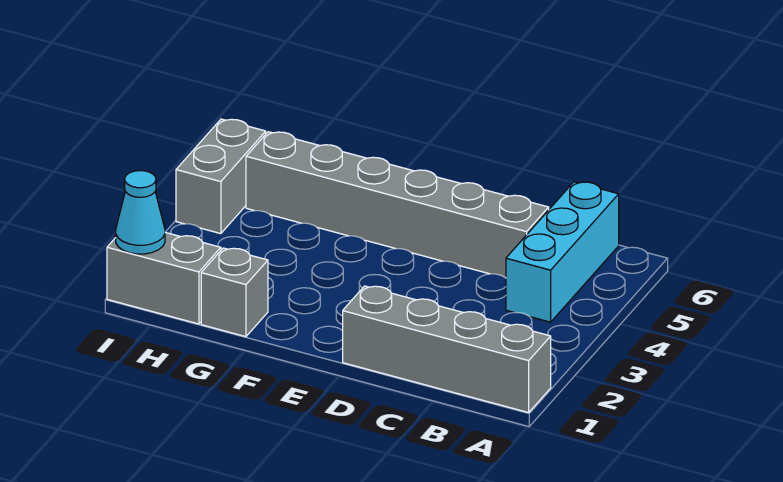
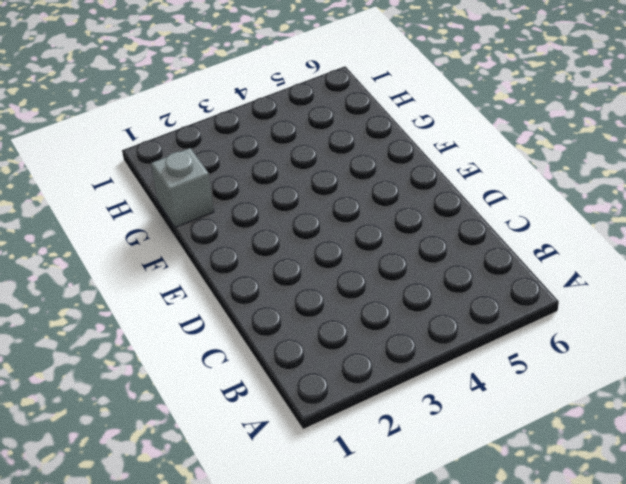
none -> grey 1x4 brick [343,286,551,413]
none -> cyan 1x3 brick [506,182,619,322]

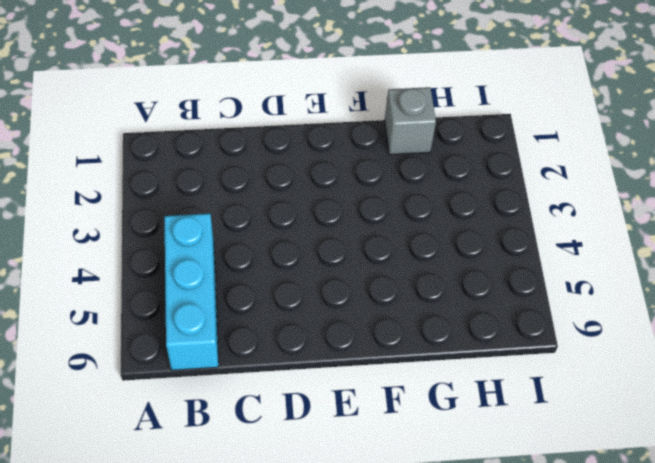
none -> grey 1x4 brick [343,286,551,413]
none -> grey 1x6 brick [246,132,549,278]

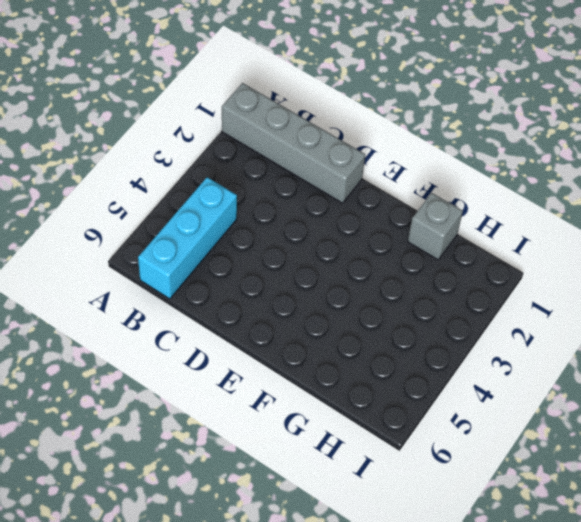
none -> grey 1x6 brick [246,132,549,278]
none -> grey 1x2 brick [107,233,221,324]

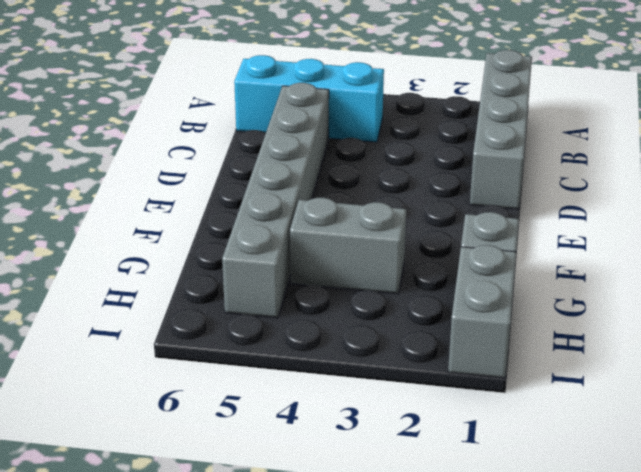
grey 1x2 brick [290,198,407,294] -> grey 1x2 brick moved to [176,119,266,234]
none -> cyan 1x1 cone [116,171,165,254]

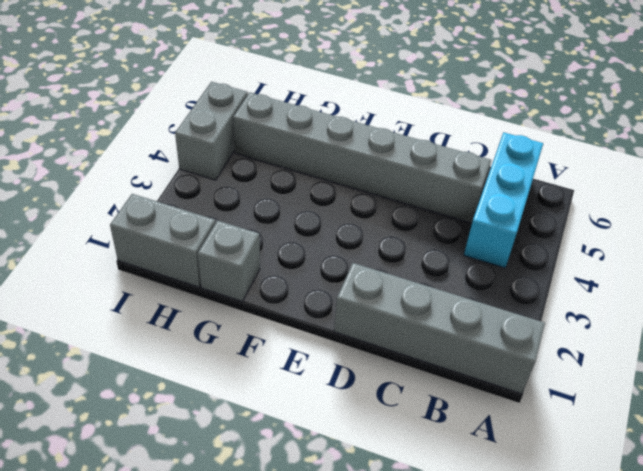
none -> cyan 1x1 cone [116,171,165,254]

